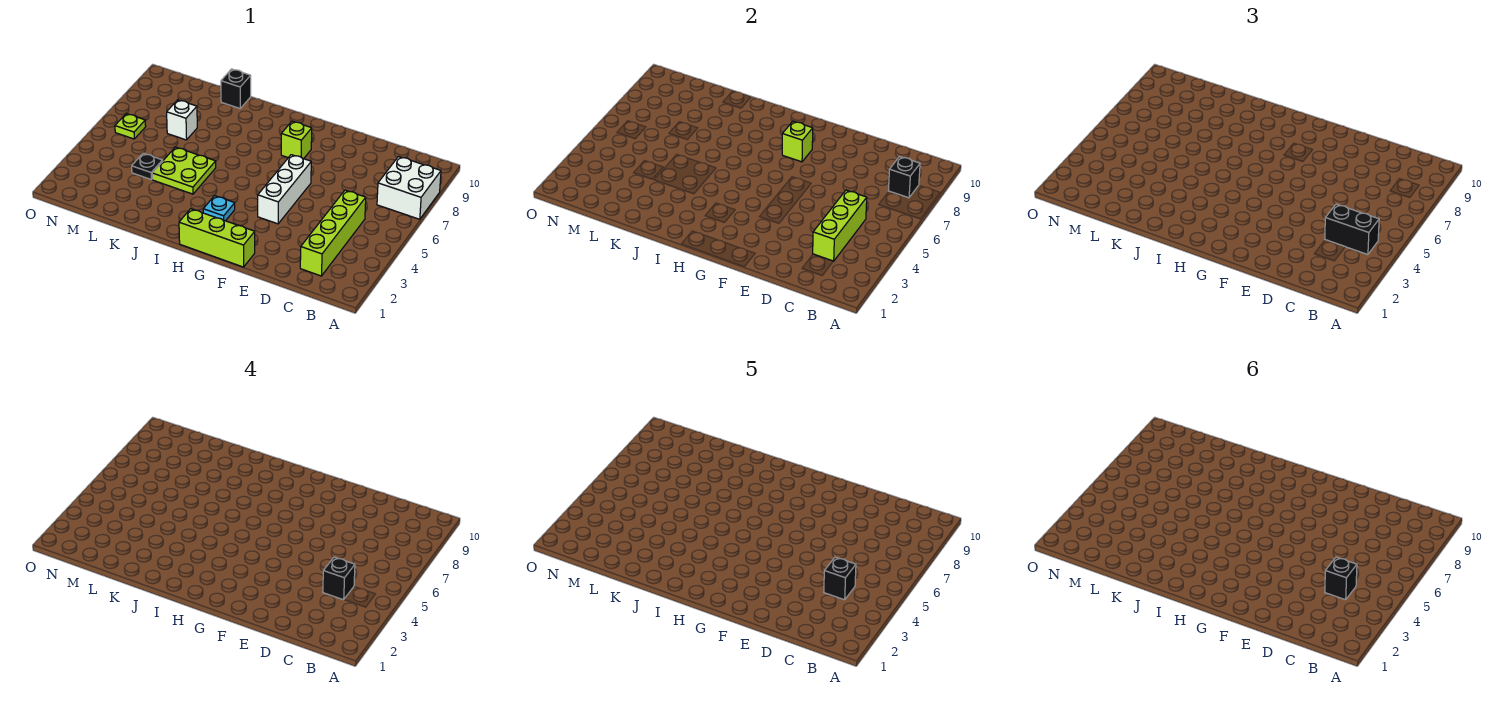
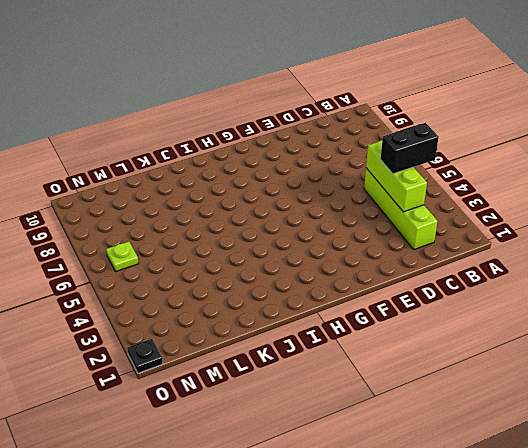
black 1x1 plate [128,339,163,373] -> black 1x1 plate moved to [132,153,163,179]
none -> white 2x2 brick [377,157,441,219]
none -> lime 1x3 brick [179,209,255,267]
none -> white 1x3 brick [258,155,311,224]

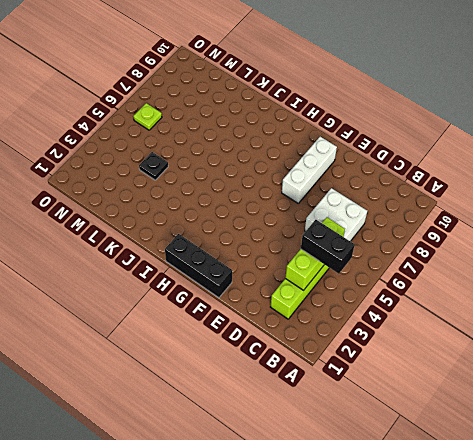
white 2x2 brick [305,188,367,241] -> white 2x2 brick moved to [377,157,441,219]
black 1x3 brick [165,234,232,298] -> lime 1x3 brick [179,209,255,267]
white 1x3 brick [282,137,337,203] -> white 1x3 brick moved to [258,155,311,224]
none -> lime 1x1 brick [281,121,312,159]
none -> cyan 1x1 plate [203,196,235,221]
none -> lime 2x2 plate [152,147,216,194]

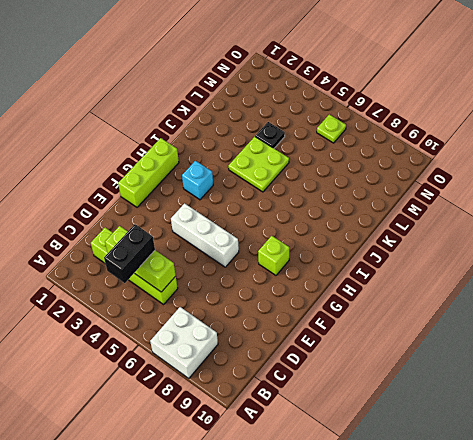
cyan 1x1 brick [182,161,213,200] -> cyan 1x1 plate [203,196,235,221]
none -> black 1x1 brick [221,69,251,108]
none -> white 1x1 brick [167,100,197,140]
none -> black 1x1 brick [888,157,920,198]

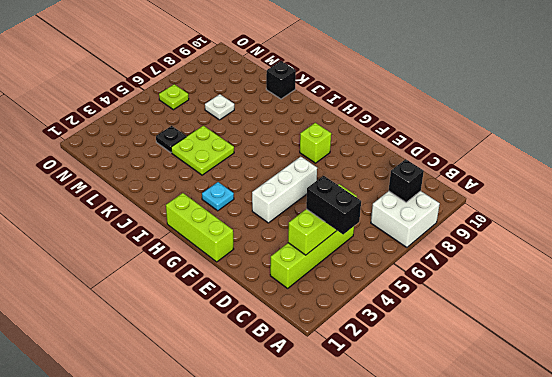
white 1x1 plate [205,94,234,120] -> white 1x1 brick [167,100,197,140]
none -> lime 1x1 brick [782,121,813,162]
none -> black 1x1 brick [323,557,355,600]
none -> black 1x1 brick [824,557,856,600]

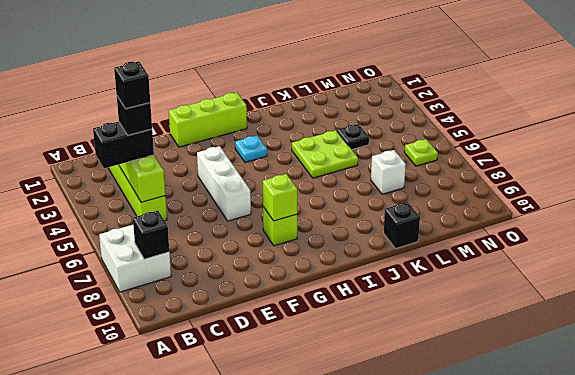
none -> black 1x1 brick [1325,557,1357,600]

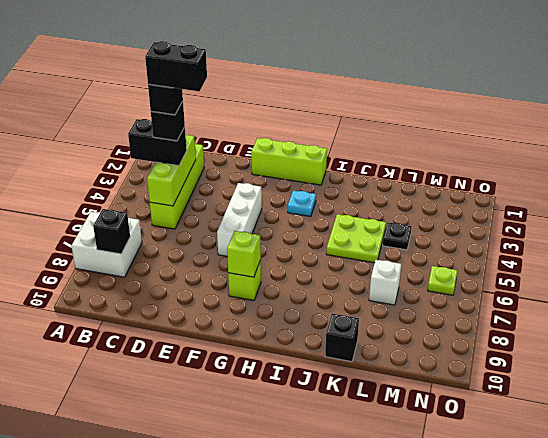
black 1x2 brick [145,41,207,91] -> black 1x1 brick [1325,557,1357,600]

